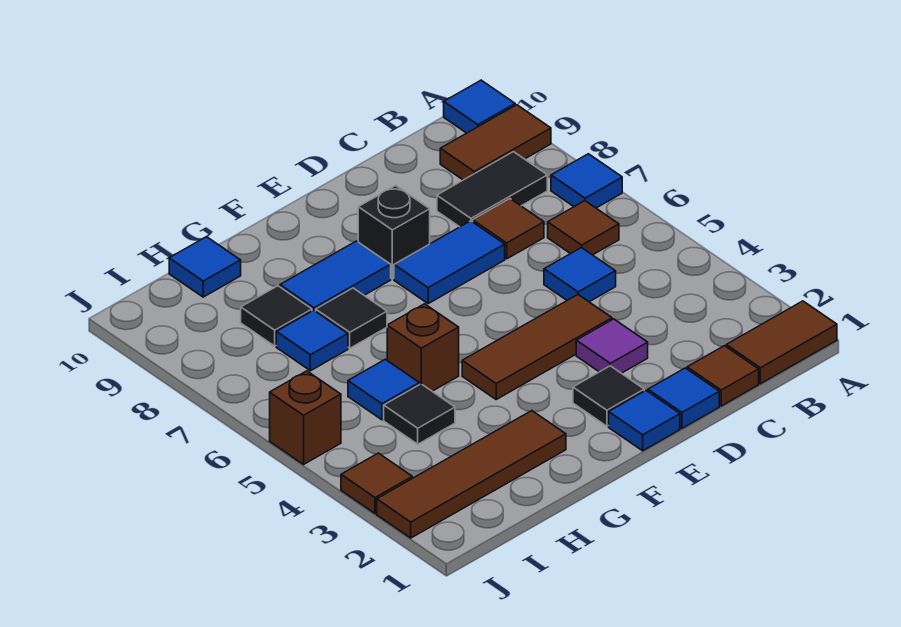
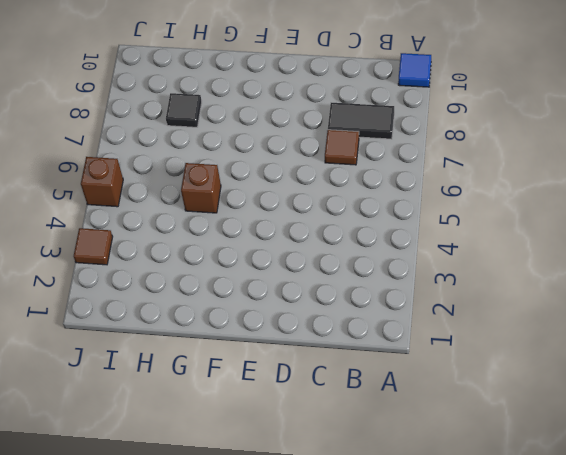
none -> brown 1x2 tile [726,301,837,384]
none -> blue 1x1 tile [551,154,622,208]
none -> brown 1x2 tile [440,105,551,180]

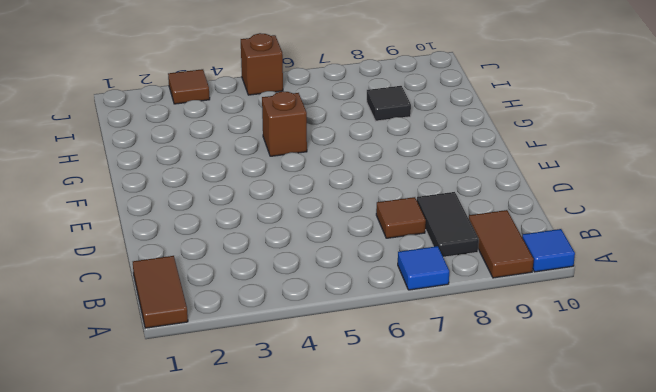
none -> brown 1x1 tile [548,201,619,255]
none -> brown 1x1 tile [687,346,759,406]
none -> blue 1x1 tile [544,247,616,302]

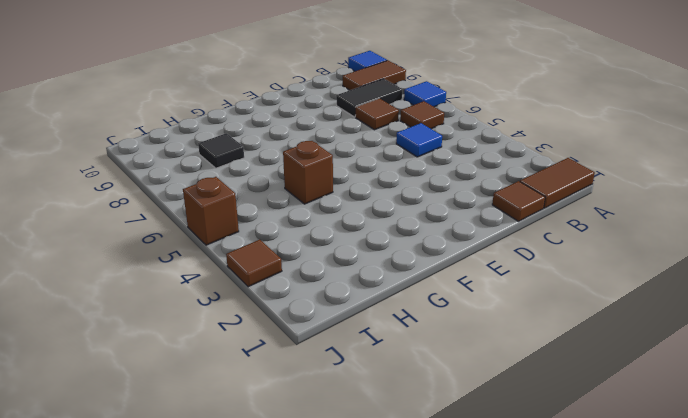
none -> blue 1x1 tile [648,368,719,428]
none -> purple 1x1 tile [576,319,648,373]
none -> brown 1x3 tile [462,295,612,399]

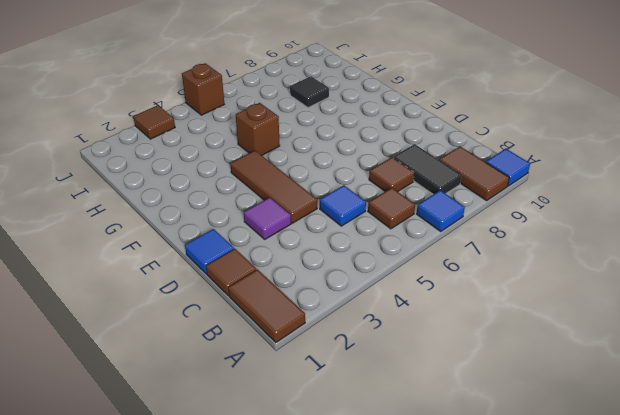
none -> blue 1x2 tile [394,221,505,303]
none -> blue 1x1 tile [609,391,680,451]
none -> black 1x1 tile [573,366,644,426]

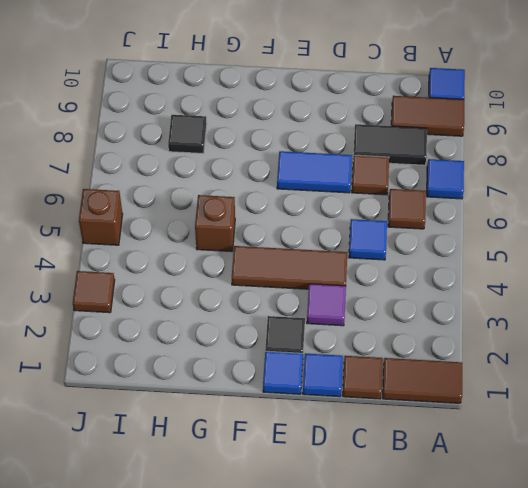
none -> black 1x1 brick [358,186,430,279]
none -> blue 1x2 tile [280,241,391,311]
none -> brown 1x4 tile [377,411,566,538]

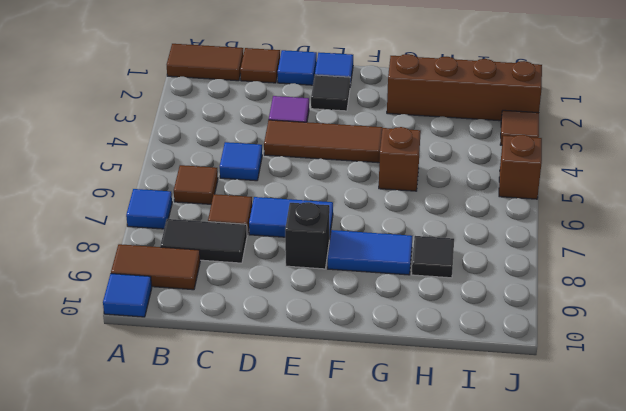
brown 1x4 brick [387,54,542,121] -> brown 1x4 tile [377,411,566,538]
none -> black 1x1 tile [316,288,387,348]
none -> black 1x1 tile [384,384,455,444]
none -> blue 1x1 tile [348,359,419,420]

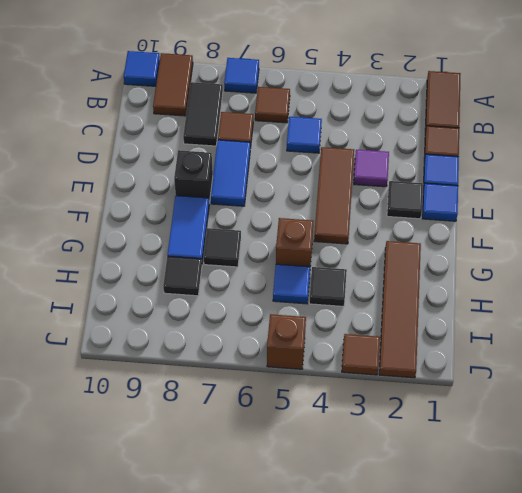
none -> blue 1x1 tile [276,310,348,371]
none -> blue 1x1 tile [169,237,241,297]

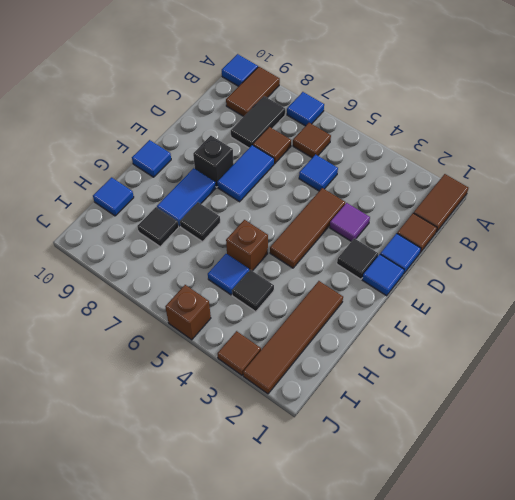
blue 1x1 tile [132,140,171,177] -> blue 1x1 tile moved to [276,310,348,371]

